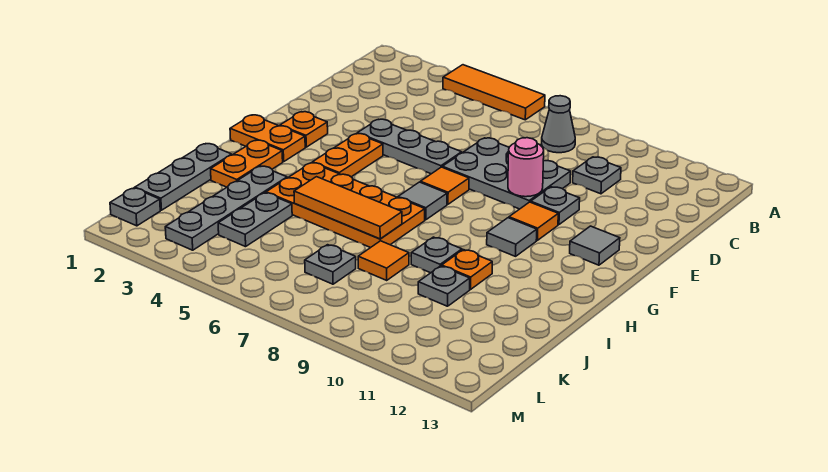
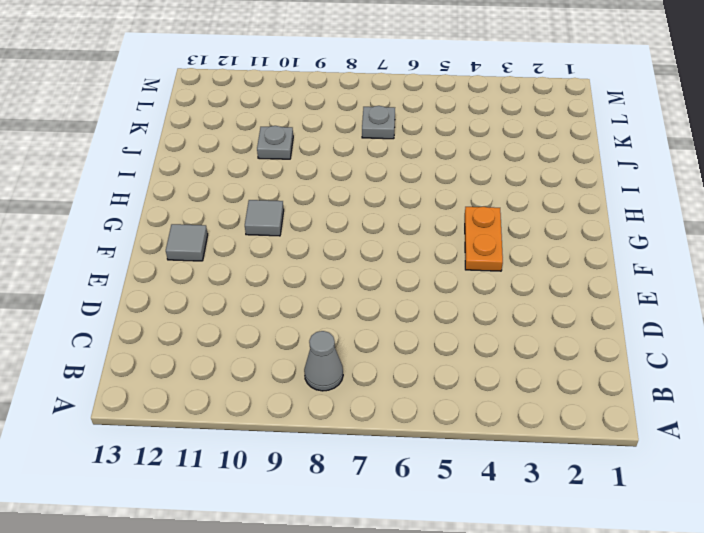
none -> orange 1x3 tile [443,65,545,120]
none -> grey 1x1 plate [573,157,621,194]
none -> grey 2x3 plate [442,138,571,209]

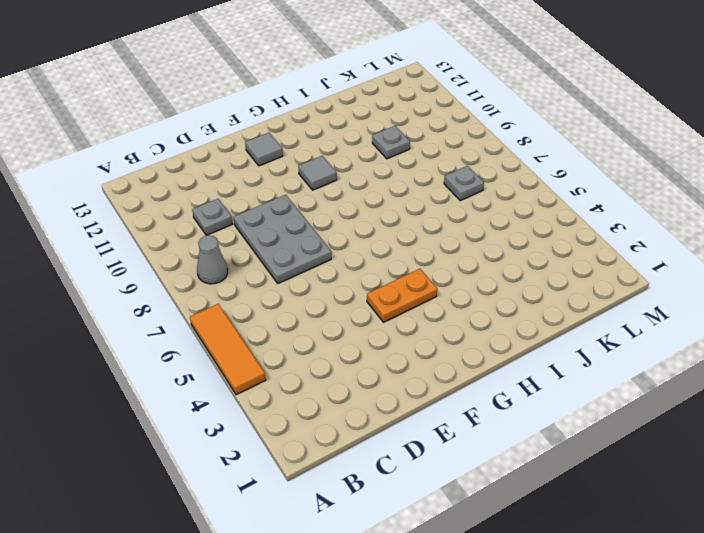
none -> grey 1x3 plate [357,119,462,174]
none -> grey 1x1 plate [531,187,580,225]
none -> orange 1x1 plate [280,112,328,147]

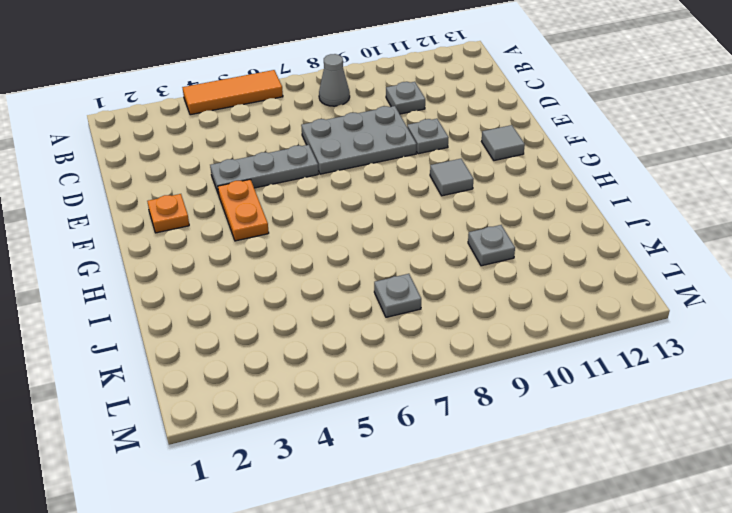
none -> orange 1x1 tile [420,167,469,204]
none -> orange 1x1 tile [509,202,558,240]
none -> orange 1x2 plate [230,115,305,162]

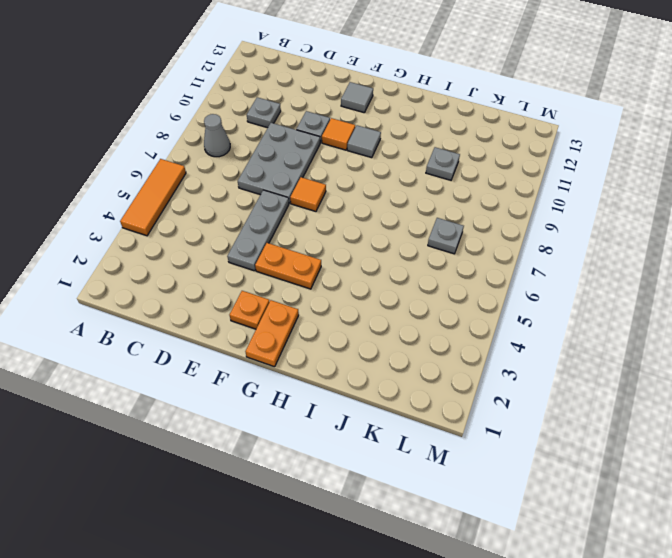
none -> grey 1x1 tile [398,182,447,220]
none -> orange 1x2 plate [211,140,283,187]
none -> orange 2x4 plate [266,163,425,248]

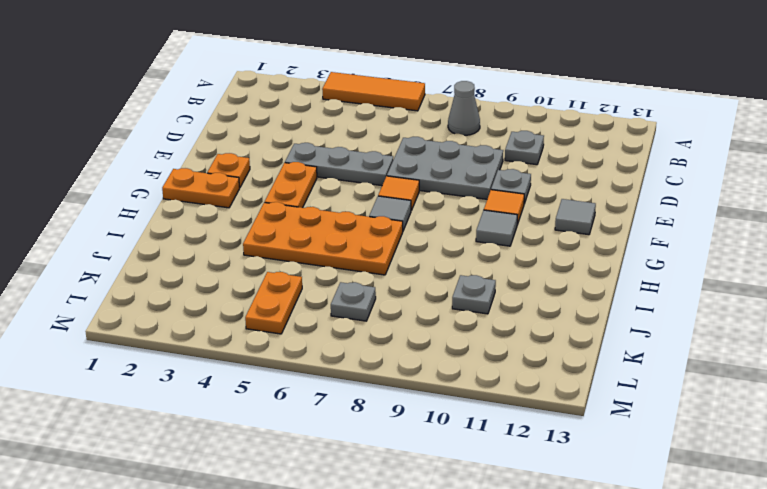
orange 1x2 plate [245,272,302,334] -> orange 1x2 plate moved to [211,140,283,187]
none -> grey 1x3 plate [135,144,232,210]
none -> grey 1x4 plate [165,166,287,250]
none -> grey 1x1 plate [411,237,462,273]

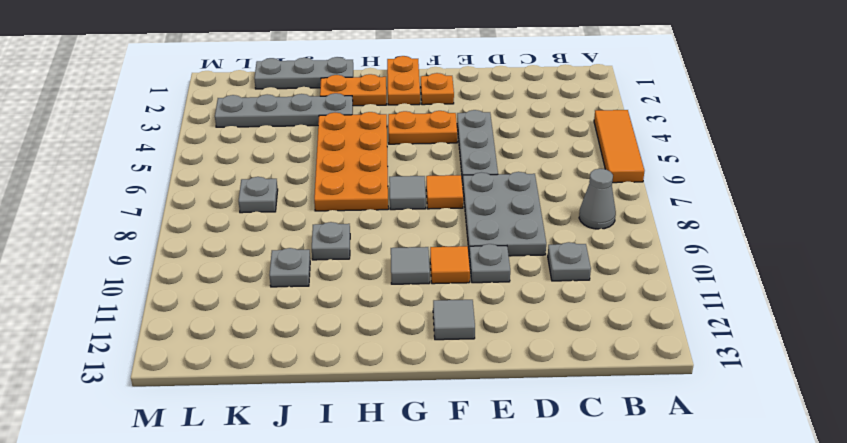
none -> orange 1x1 plate [442,250,492,289]
none -> grey 1x2 plate [218,193,292,247]
none -> orange 1x1 tile [358,241,409,280]

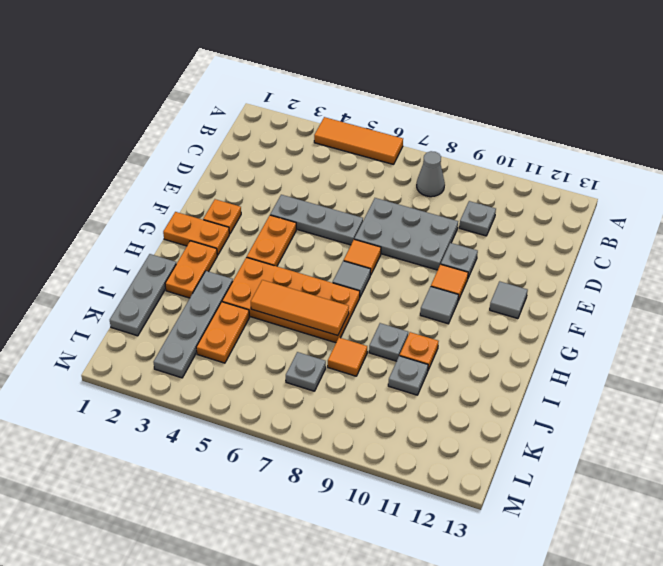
orange 1x2 plate [196,302,249,363] -> grey 1x2 plate [218,193,292,247]
none -> grey 1x1 plate [110,188,160,226]
none -> pink 1x1 round brick [508,138,544,197]

